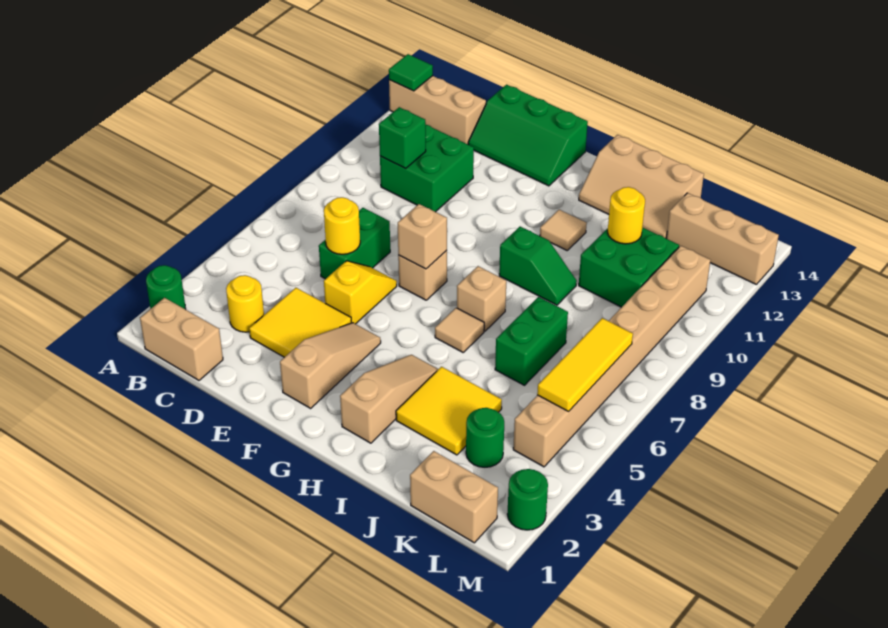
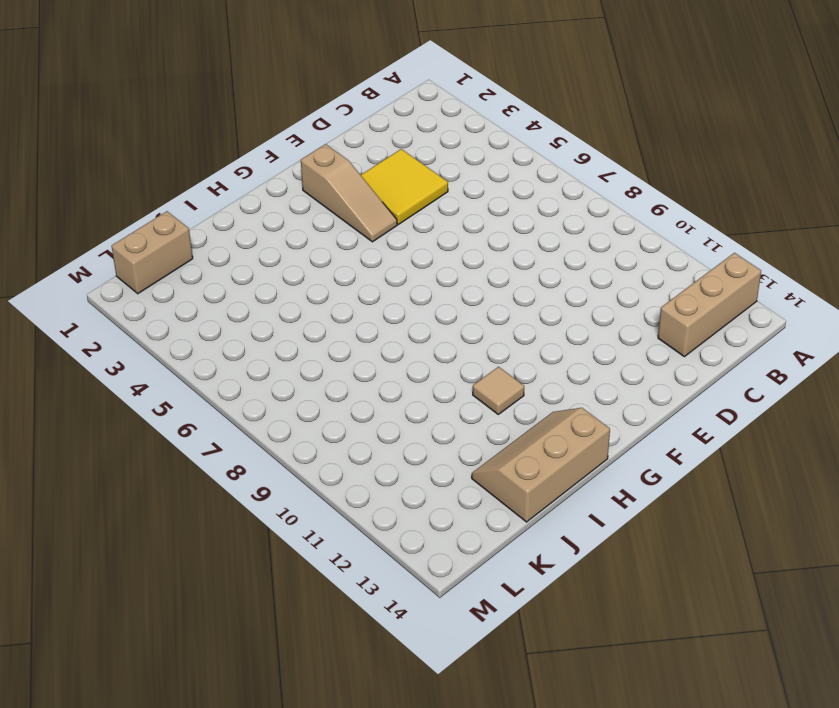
none -> green 1x1 round brick [146,265,186,309]
none -> tan 1x2 brick [140,298,223,380]
none -> yellow 1x1 round brick [226,275,264,332]
none -> green 2x2 brick [380,125,474,212]

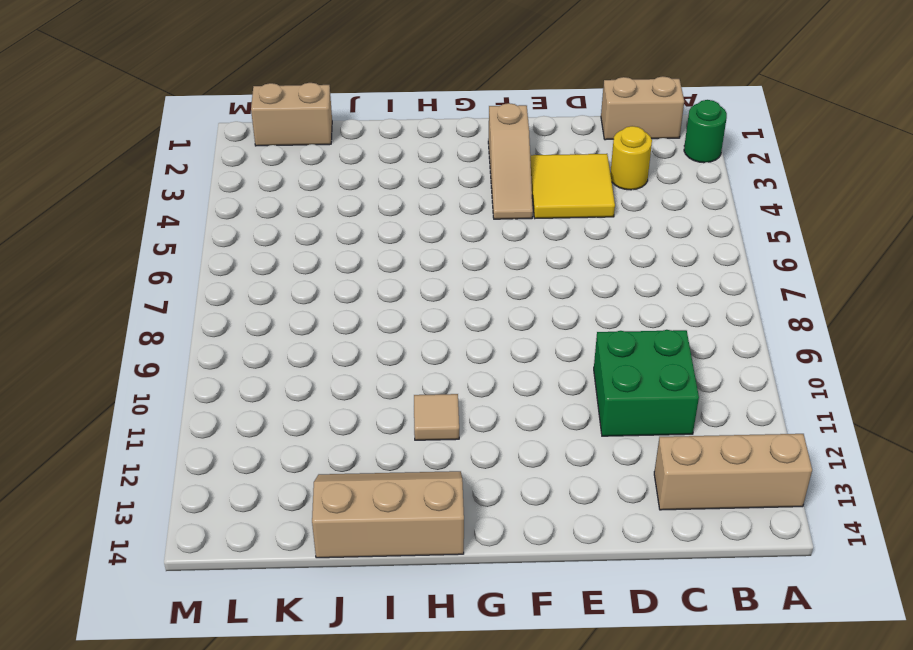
none -> green 1x2 brick [319,208,390,279]
none -> green 2x3 slope [468,85,588,186]
none -> yellow 1x2 slope [324,261,397,324]
none -> tan 1x1 brick [398,250,447,300]

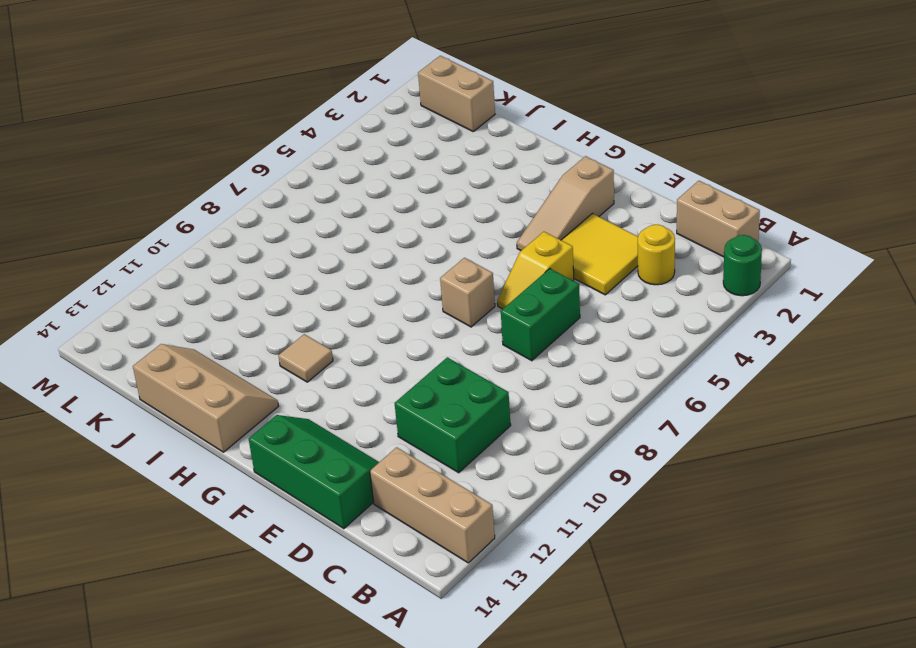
none -> tan 1x3 slope [340,355,438,443]
none -> tan 1x1 tile [435,308,484,352]
none -> tan 1x1 brick [457,266,506,331]
none -> green 1x2 slope [499,227,577,305]

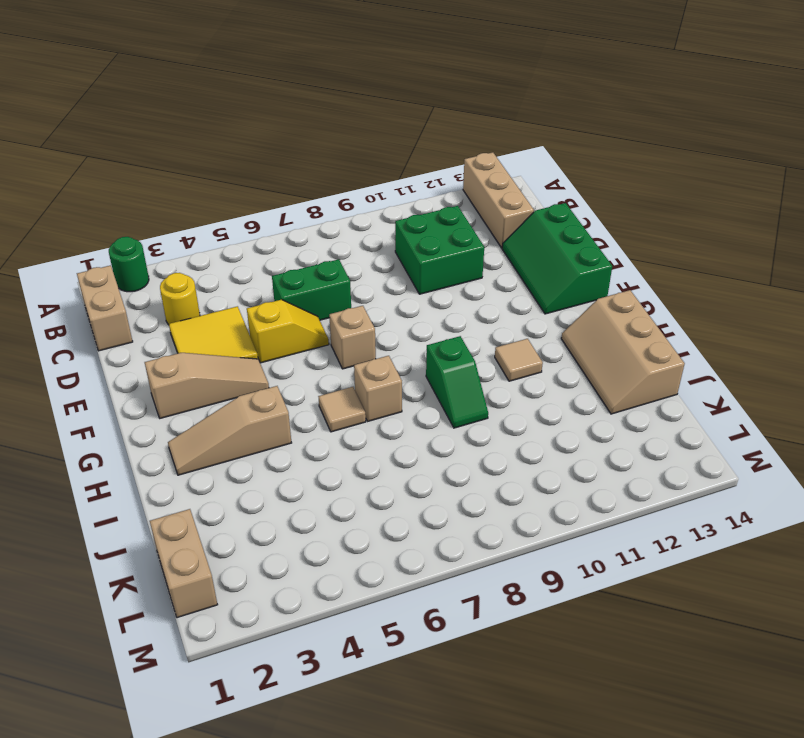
tan 1x3 slope [168,386,292,475] -> tan 1x3 slope turned to [340,355,438,443]
none -> yellow 2x2 tile [396,367,502,455]
none -> green 1x2 brick [495,297,568,385]
none -> green 2x2 brick [579,227,679,307]
none -> green 1x1 round brick [466,408,504,467]

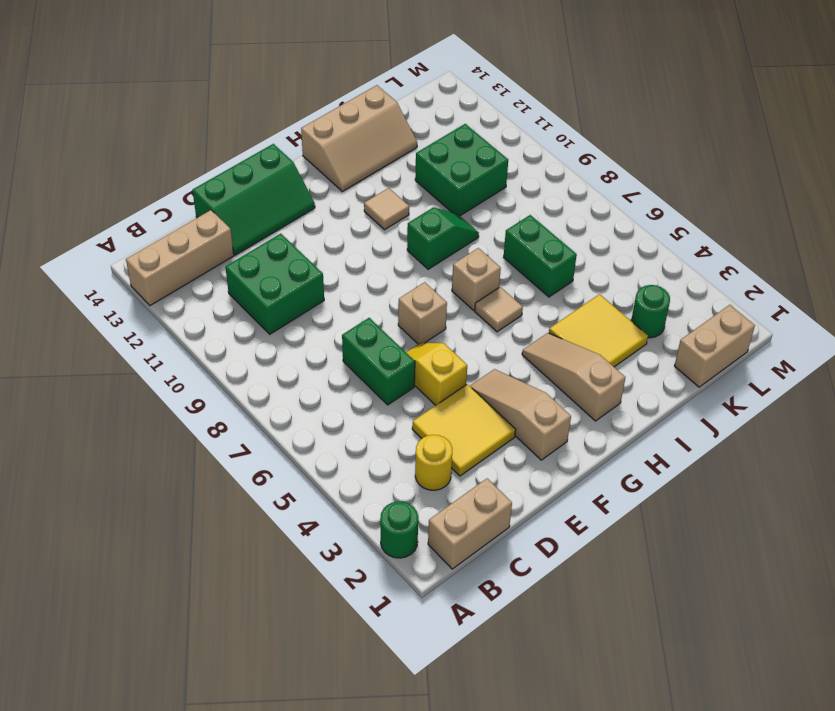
none -> tan 1x3 brick [666,193,779,284]
none -> tan 1x8 brick [513,246,710,467]
none -> green 1x1 round brick [507,469,548,530]
none -> green 1x1 tile [389,54,433,91]

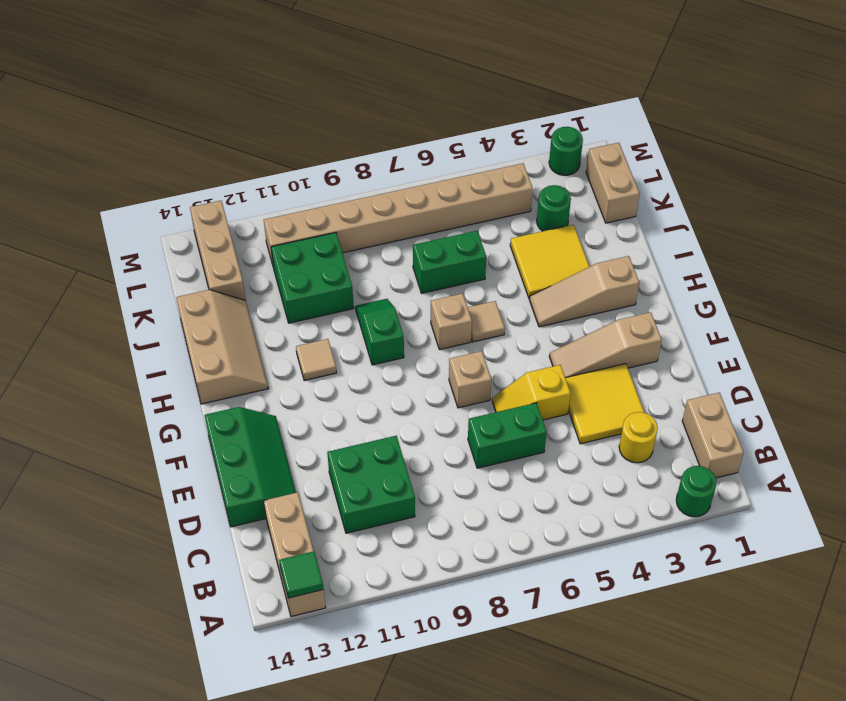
none -> green 1x1 brick [379,107,426,169]
none -> yellow 1x1 round brick [324,197,360,254]
none -> tan 1x1 brick [398,204,447,269]
none -> yellow 1x1 round brick [608,187,645,244]

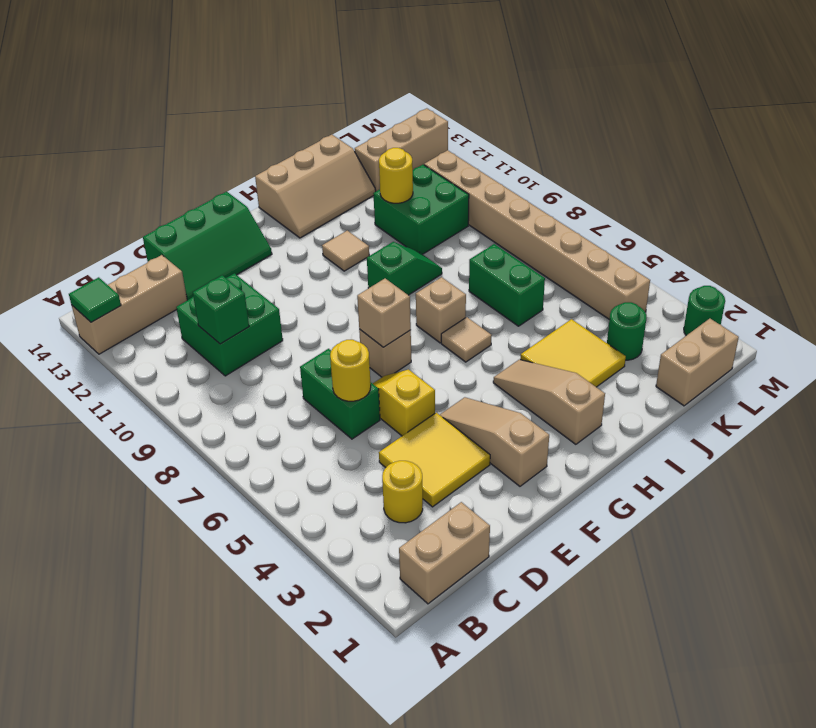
none -> green 1x1 round brick [146,265,186,309]
none -> yellow 1x3 tile [537,318,633,411]

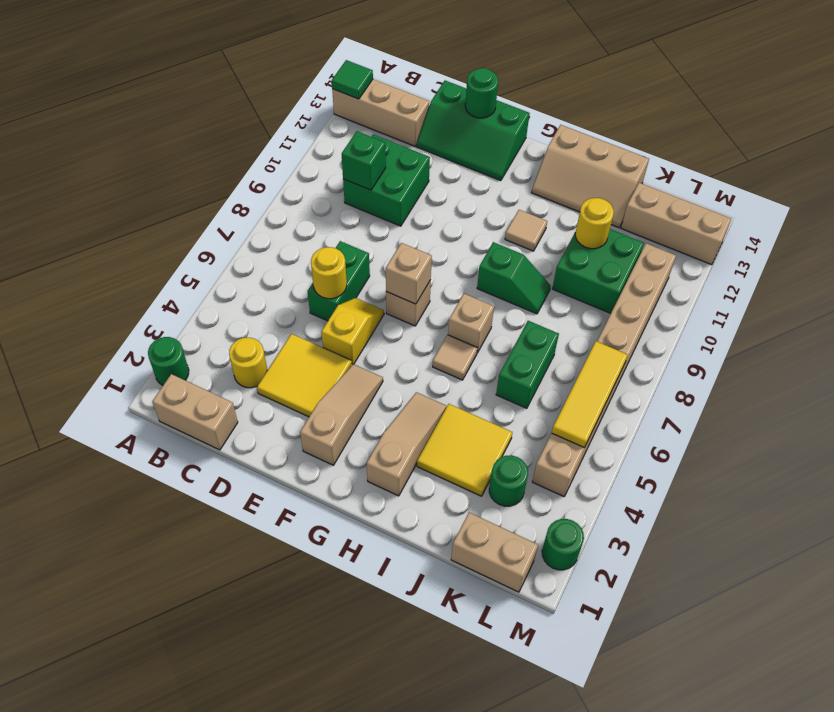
green 1x1 round brick [465,68,498,118] -> none

